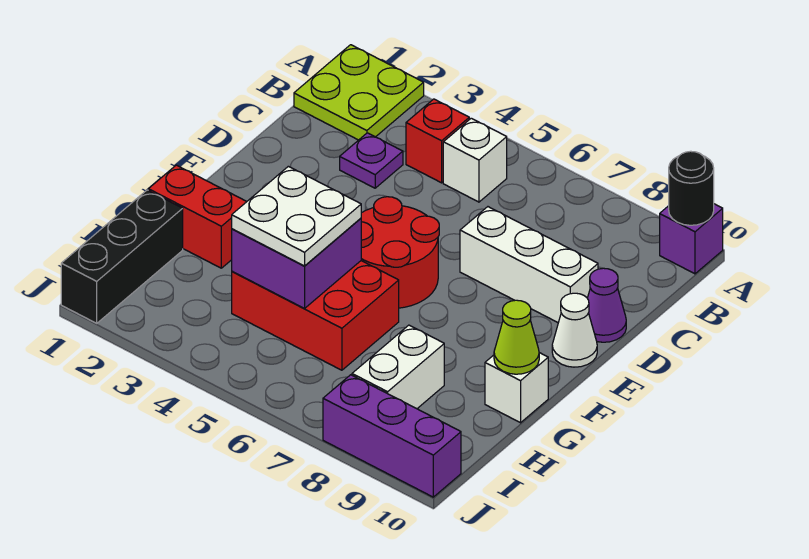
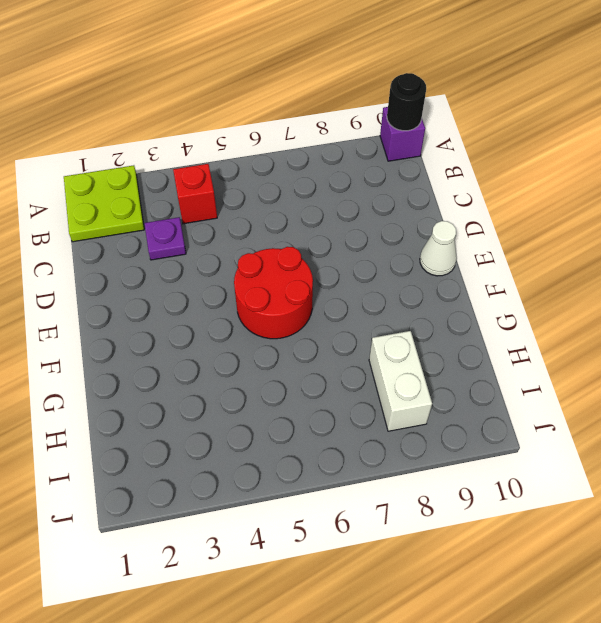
none -> white 1x1 brick [443,118,507,202]
none -> white 1x3 brick [460,207,598,323]
none -> purple 1x1 cone [587,268,626,342]

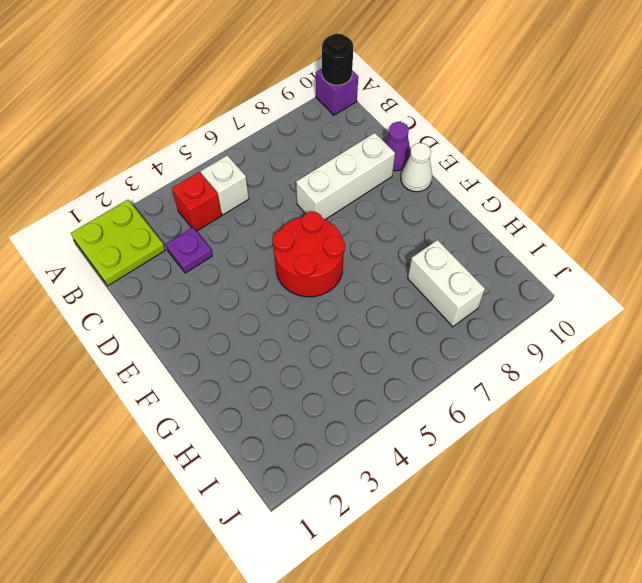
none -> red 1x2 brick [148,165,247,268]
none -> red 2x3 brick [232,261,399,370]
none -> white 1x1 brick [485,353,548,423]

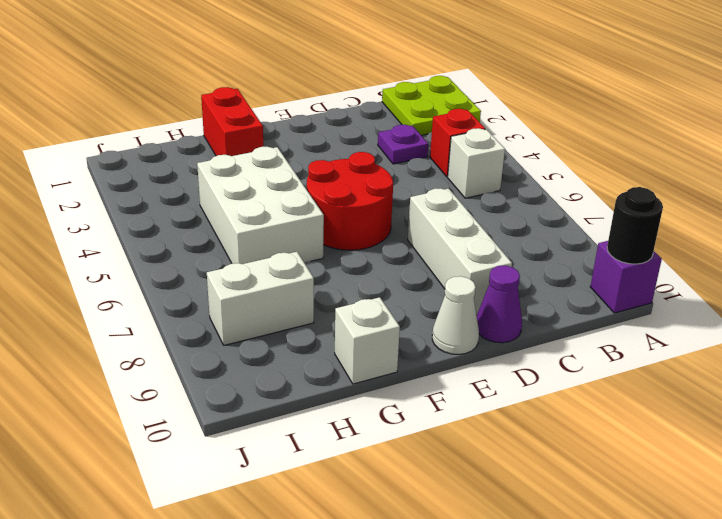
white 2x3 brick [197,147,324,264] -> red 2x3 brick [232,261,399,370]
none -> black 1x3 brick [61,190,183,323]
none -> purple 1x3 brick [323,375,461,497]
none -> purple 2x2 brick [232,218,361,308]

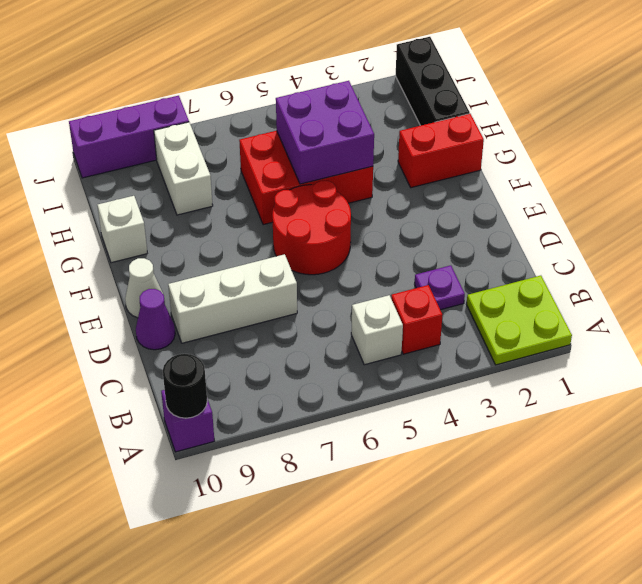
none -> lime 1x1 cone [494,300,539,374]
none -> white 2x2 plate [232,166,361,266]

